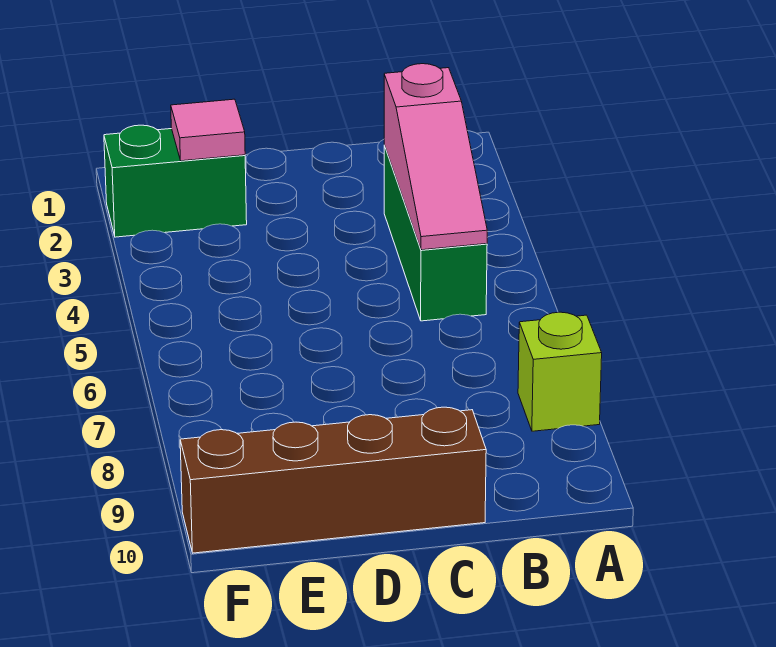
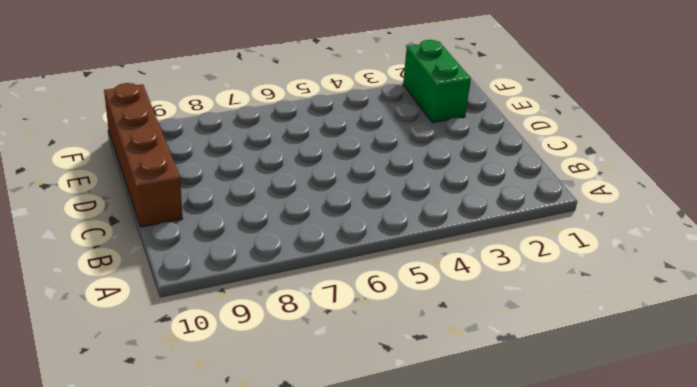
none -> lime 1x1 brick [518,312,602,431]
none -> green 1x3 brick [384,146,487,321]

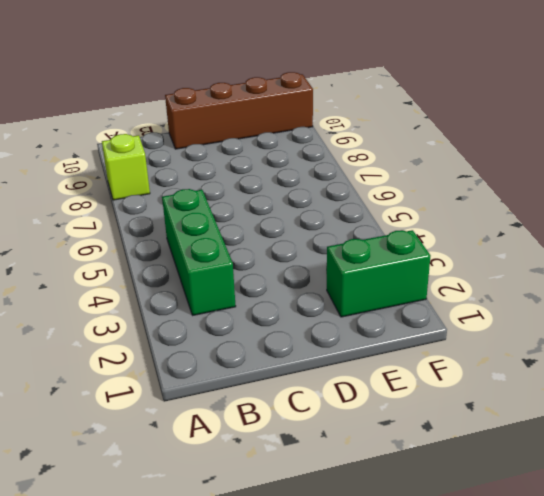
none -> pink 1x3 slope [384,64,487,250]
none -> pink 1x1 tile [171,99,245,161]

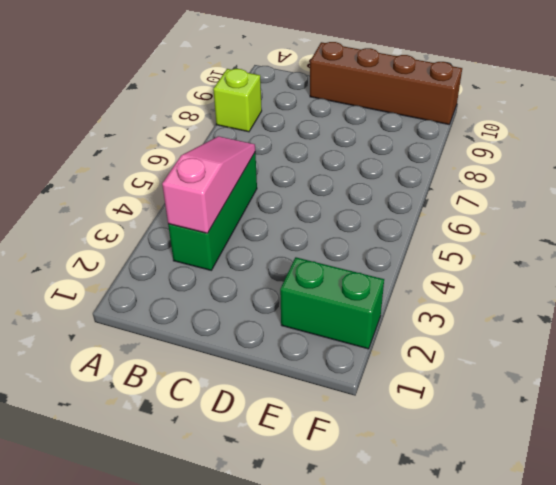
none -> pink 1x1 tile [171,99,245,161]

